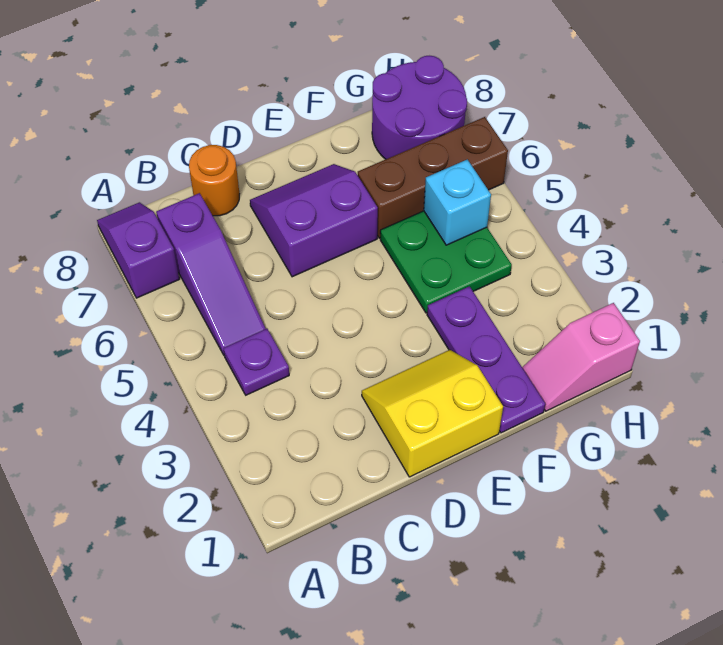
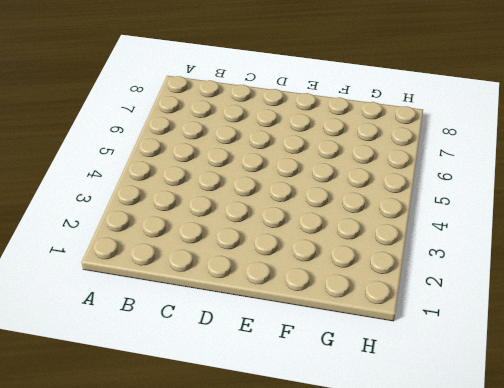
none -> purple 1x2 slope [97,202,179,298]
none -> purple 1x1 plate [223,329,289,395]
none -> purple 1x3 slope [156,193,266,355]

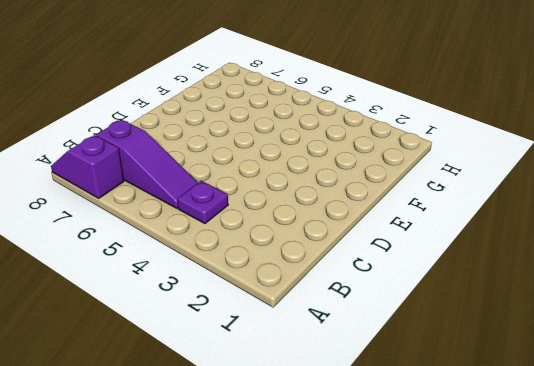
none -> orange 1x1 round brick [189,145,239,216]
none -> yellow 2x2 slope [362,350,503,477]
none -> purple 2x2 slope [250,164,378,277]

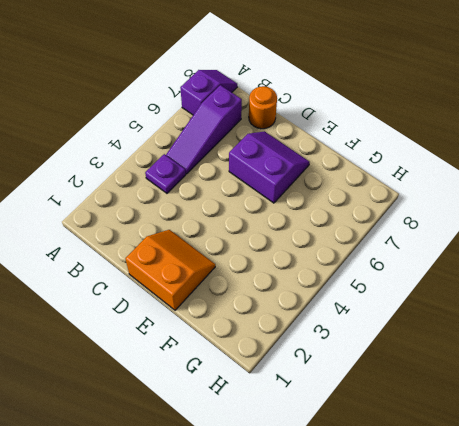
orange 2x2 slope [125,230,215,310] -> yellow 2x2 slope [362,350,503,477]
none -> purple 1x3 plate [427,286,545,433]
none -> green 2x2 plate [380,211,512,313]
none -> brown 1x3 brick [358,117,508,238]

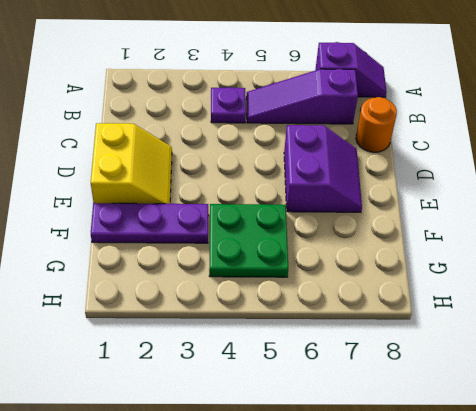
none -> brown 1x3 brick [358,117,508,238]
none -> pink 1x2 slope [522,303,640,411]
none -> purple 2x2 round brick [372,56,467,159]

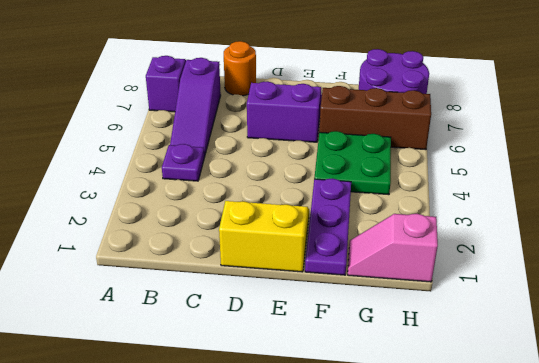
none -> cyan 1x1 brick [424,159,491,245]

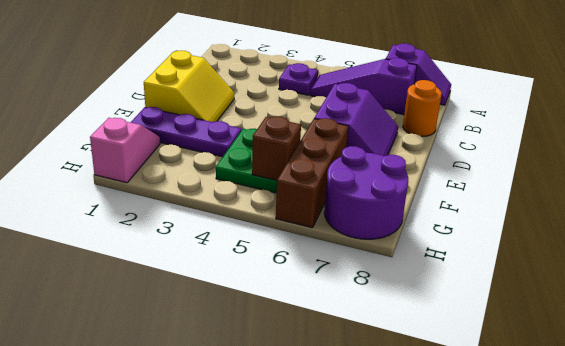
brown 1x1 brick [252,116,301,180] -> cyan 1x1 brick [424,159,491,245]

